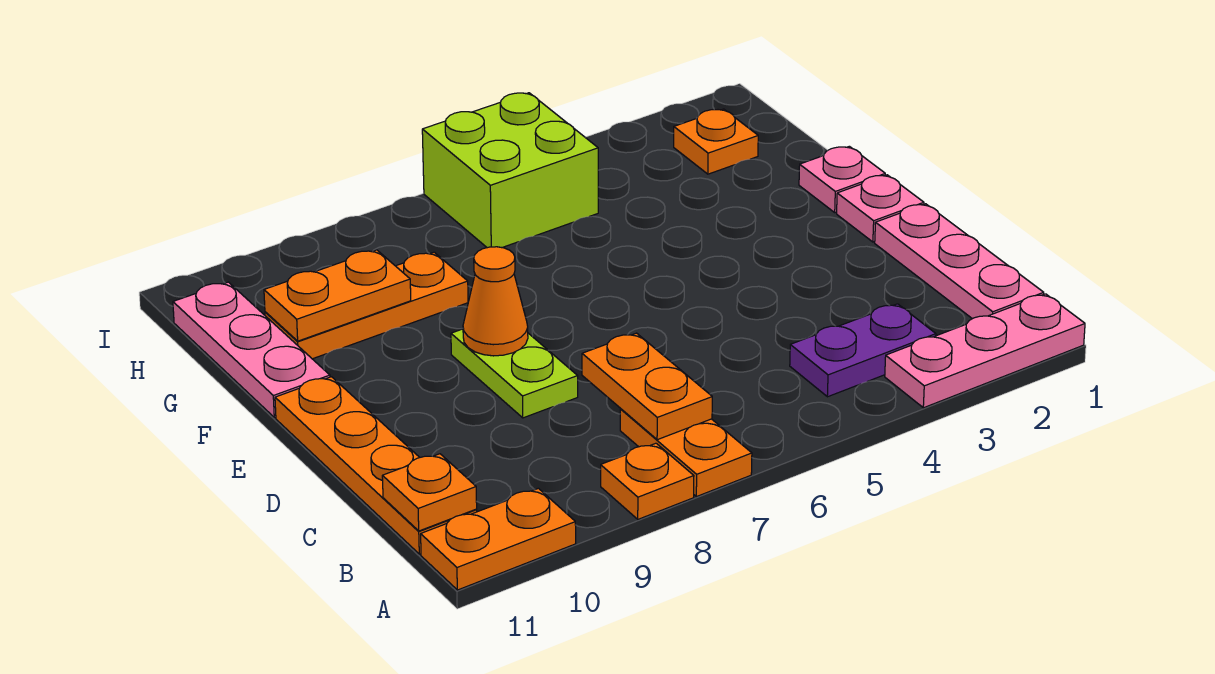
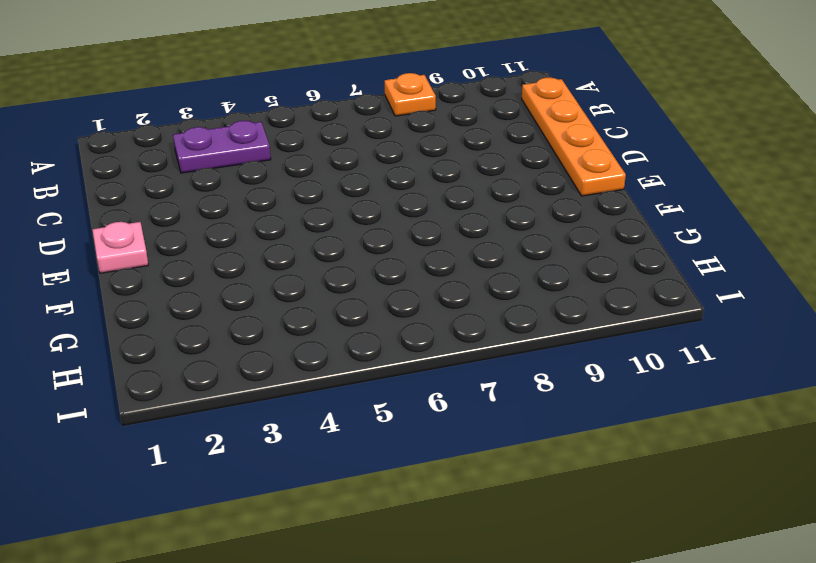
none -> pink 1x3 plate [885,294,1085,408]
none -> orange 1x2 plate [620,409,752,497]
none -> orange 1x2 plate [421,488,576,590]

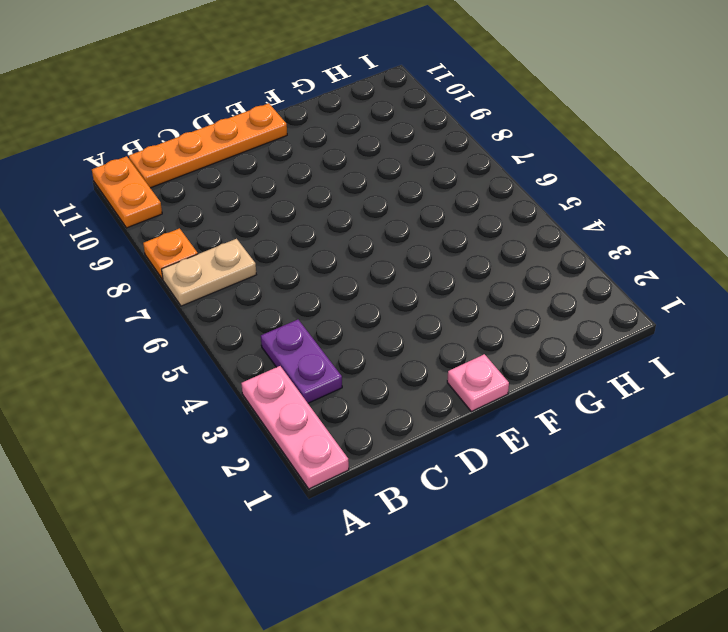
tan 1x2 plate [162,239,256,306] -> orange 1x2 plate [620,409,752,497]
none -> pink 1x3 plate [875,204,1044,319]
none -> lime 1x2 plate [451,329,578,418]
none -> pink 1x1 plate [799,146,885,213]

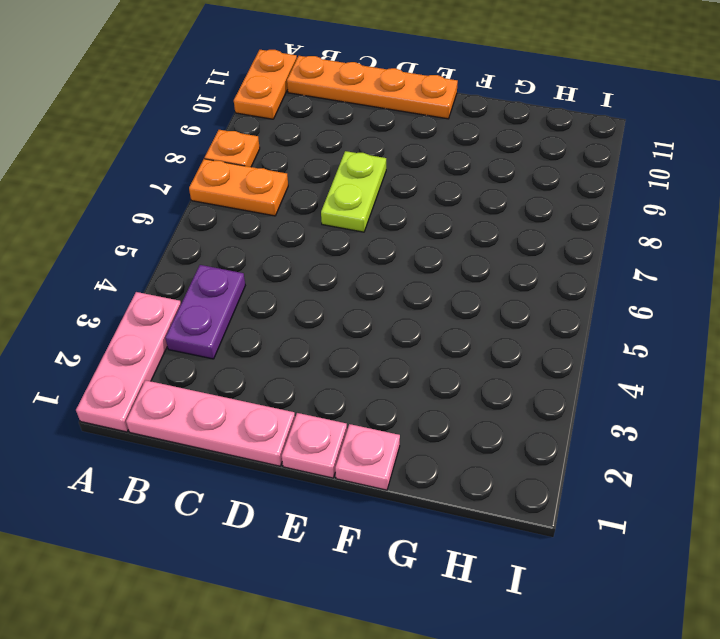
lime 1x2 plate [321,151,386,232] -> lime 1x2 plate turned to [451,329,578,418]
none -> pink 1x3 plate [173,282,330,417]
none -> orange 1x3 plate [265,252,468,359]
none -> orange 1x1 plate [674,109,758,174]

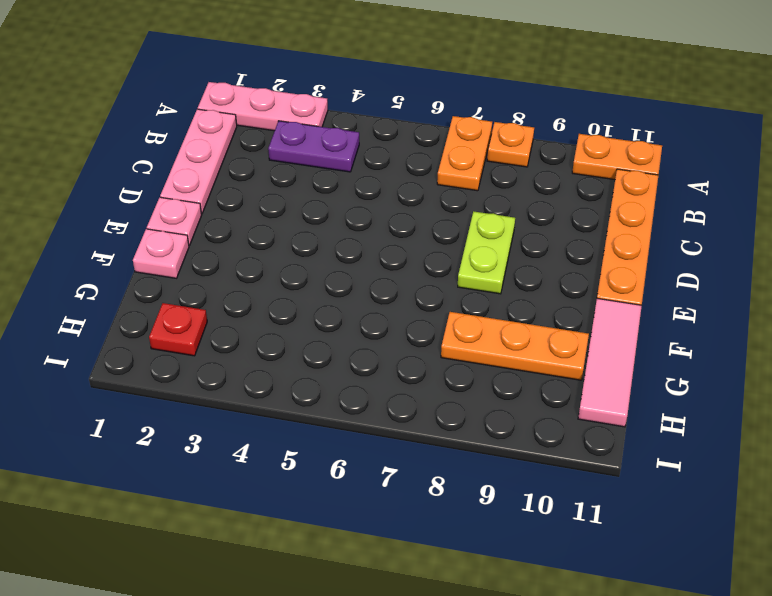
pink 1x3 tile [578,298,642,427] -> pink 1x3 plate [173,282,330,417]
red 1x1 plate [149,303,207,356] -> orange 1x1 plate [674,109,758,174]
none -> lime 2x2 brick [422,93,598,248]
none -> orange 1x2 plate [582,333,712,440]
none -> orange 1x1 plate [382,454,477,531]

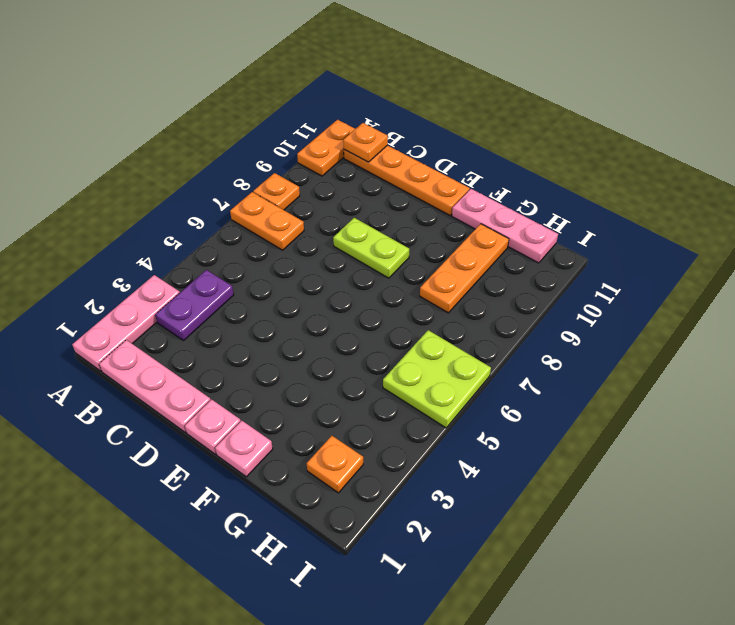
lime 2x2 plate [383,330,491,428] -> lime 2x2 brick [422,93,598,248]
none -> orange 1x2 plate [582,333,712,440]
none -> orange 1x1 cone [463,247,528,356]
none -> orange 1x2 plate [264,250,411,341]

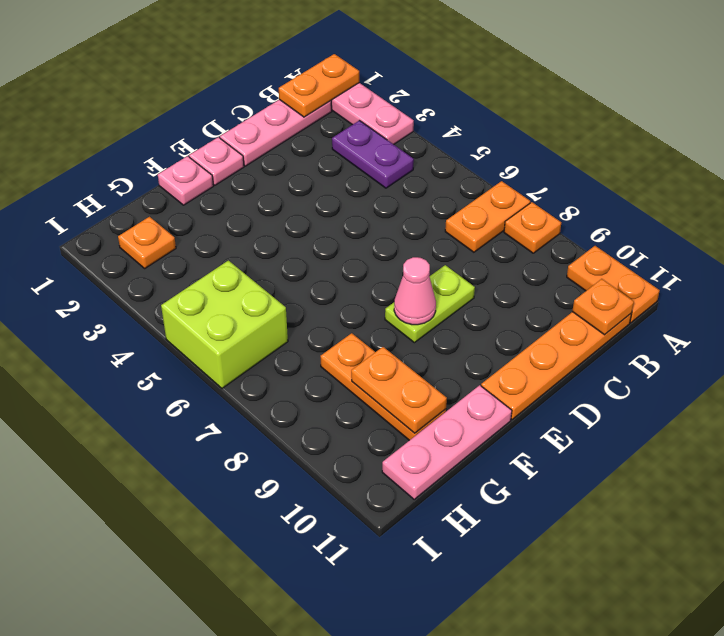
orange 1x2 plate [279,54,359,117] -> orange 1x2 plate moved to [582,333,712,440]
pink 1x1 cone [394,257,436,325] -> orange 1x1 cone [463,247,528,356]

